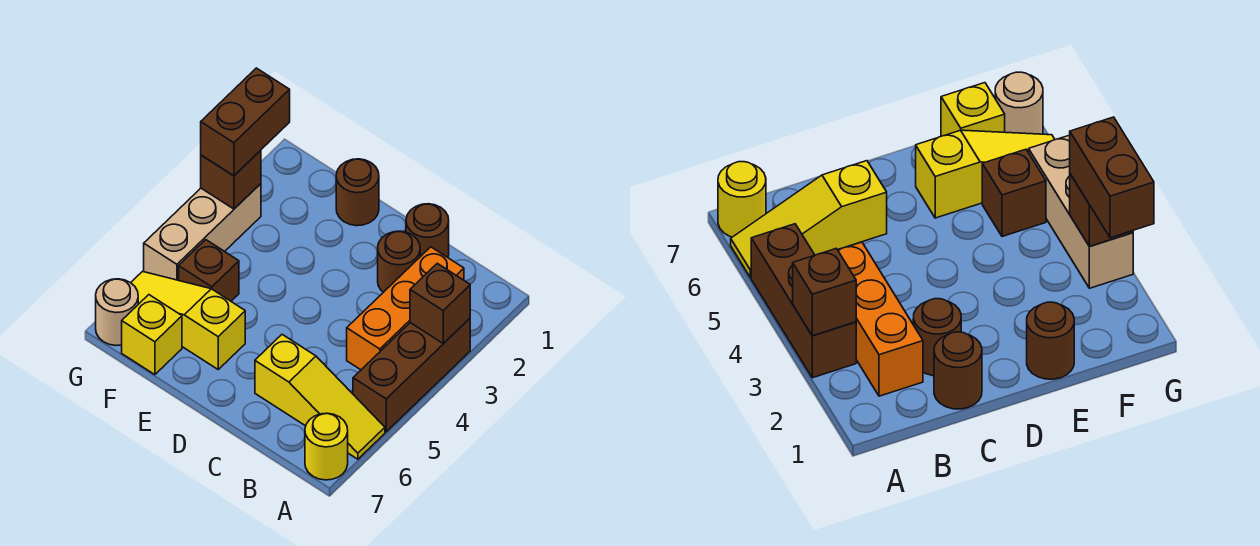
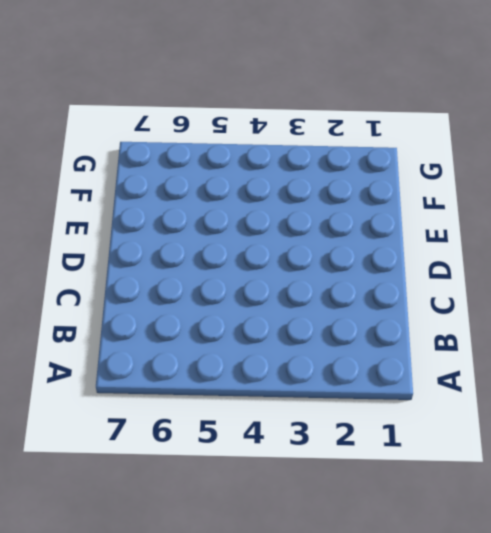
none -> brown 1x3 brick [353,318,470,432]
none -> yellow 1x3 slope [255,335,385,459]
none -> yellow 1x1 round brick [305,413,348,480]

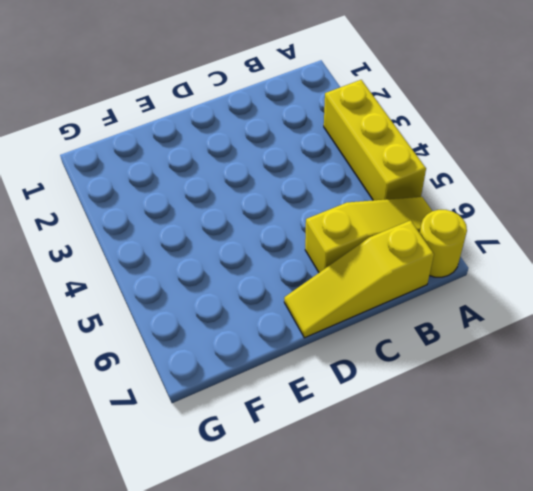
yellow 1x3 brick [324,80,426,200] -> brown 1x3 brick [353,318,470,432]
yellow 1x3 slope [284,220,434,338] -> yellow 1x3 slope moved to [131,272,245,369]
none -> orange 1x3 brick [347,247,464,370]
none -> brown 1x1 round brick [406,204,449,257]
none -> brown 1x1 round brick [378,231,420,292]

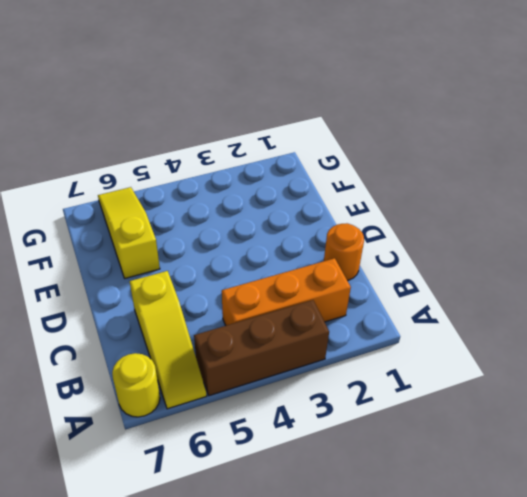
orange 1x1 round brick [324,223,364,281] -> brown 1x1 round brick [406,204,449,257]
none -> brown 1x1 round brick [378,231,420,292]
none -> brown 1x1 round brick [336,159,379,226]
none -> brown 1x1 brick [179,240,239,301]

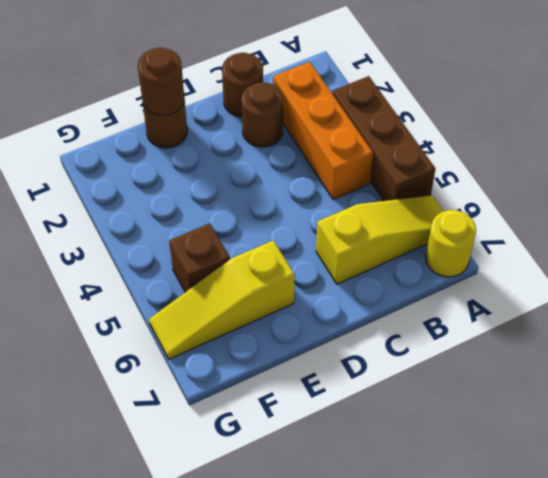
brown 1x1 round brick [138,48,184,115] -> none
none -> yellow 1x1 brick [122,295,182,375]
none -> tan 1x3 brick [144,184,261,280]
none -> tan 1x1 round brick [96,279,138,346]

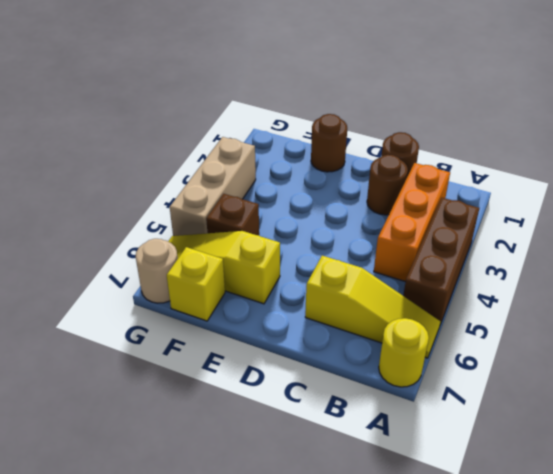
none -> brown 1x1 brick [410,263,470,344]
none -> brown 1x1 brick [201,150,261,209]
none -> brown 1x2 brick [201,68,290,176]

